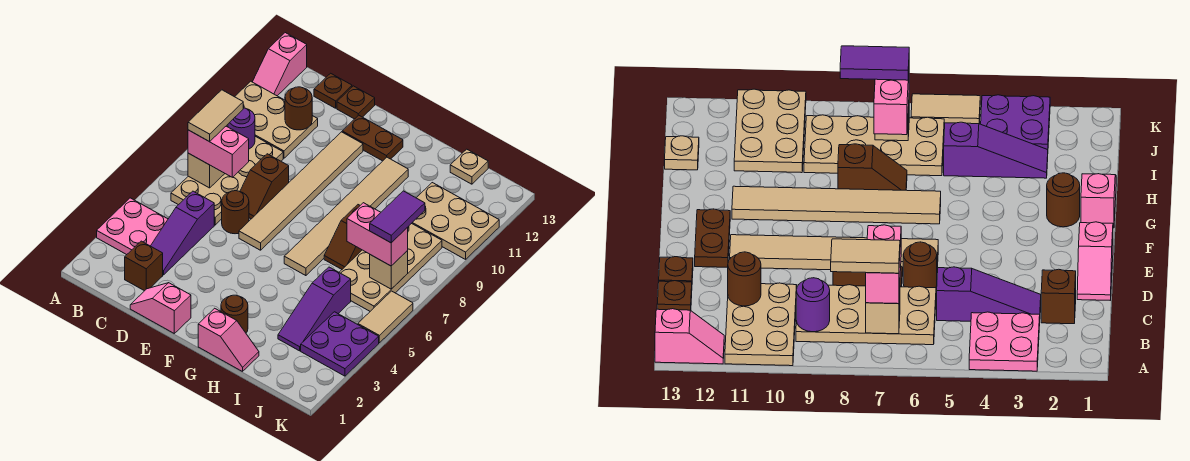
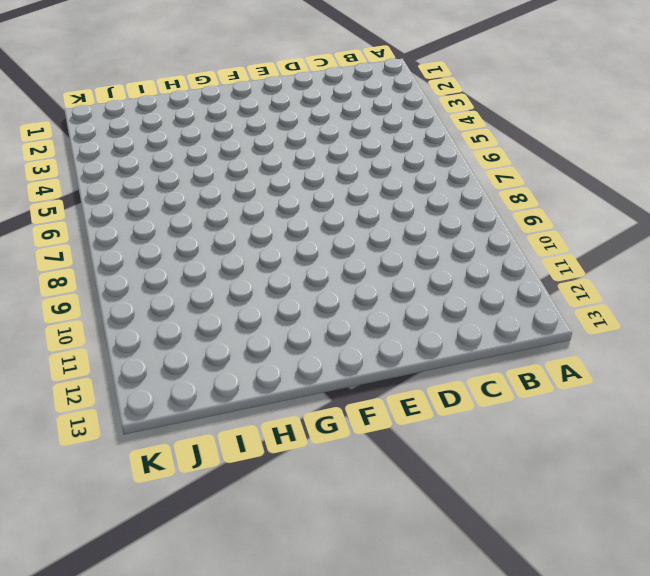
none -> pink 2x2 plate [97,198,168,255]
none -> tan 2x3 plate [227,81,318,158]
none -> pink 1x2 slope [253,33,307,96]
none -> tan 2x4 plate [171,136,283,225]

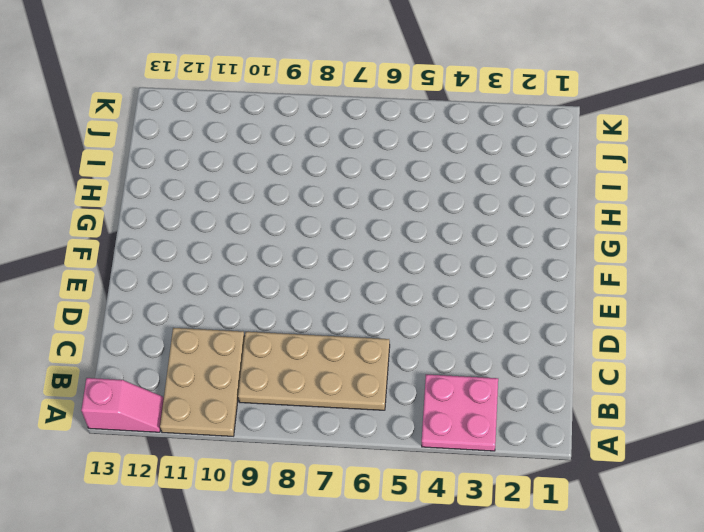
none -> brown 1x1 brick [125,241,163,291]
none -> purple 1x3 slope [151,191,214,275]
none -> brown 1x1 plate [314,73,352,108]
none -> pink 1x2 slope [130,283,191,333]

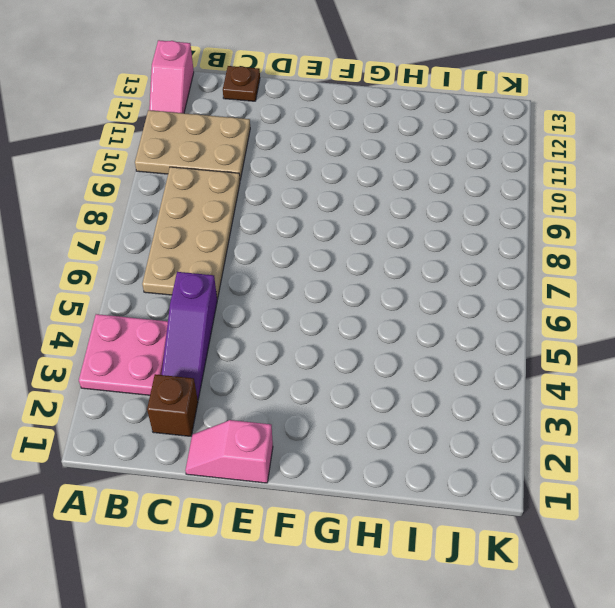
none -> brown 1x1 round brick [222,191,249,234]
none -> brown 1x2 slope [240,154,289,219]
none -> brown 1x1 plate [337,86,375,119]
none -> tan 1x6 tile [239,132,363,250]

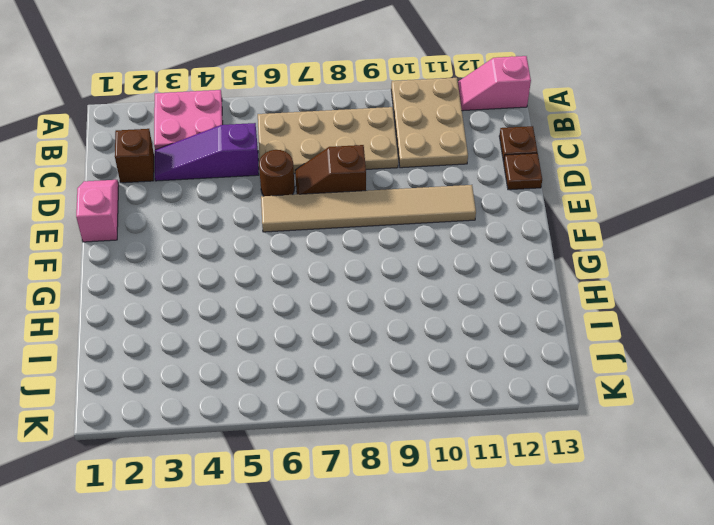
none -> brown 1x2 plate [342,115,403,161]
none -> pink 1x2 slope [198,308,259,372]
none -> brown 1x1 round brick [221,295,248,333]
none -> tan 1x6 tile [284,157,408,276]

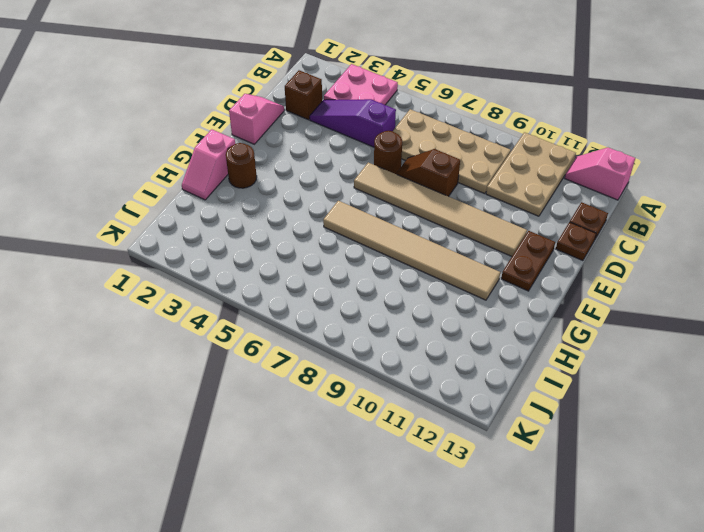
none -> brown 1x2 slope [324,205,362,269]
none -> purple 1x3 slope [278,267,351,351]
none -> tan 2x4 plate [339,223,442,311]
none -> tan 2x3 plate [412,183,499,259]

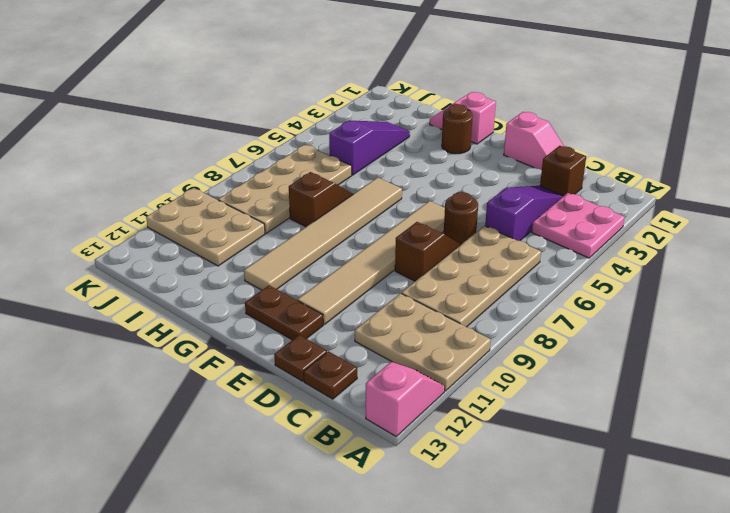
none -> tan 1x1 plate [450,149,488,184]
none -> purple 2x2 plate [301,312,379,376]
none -> tan 1x2 tile [358,291,413,343]
none -> tan 1x1 brick [188,153,225,188]

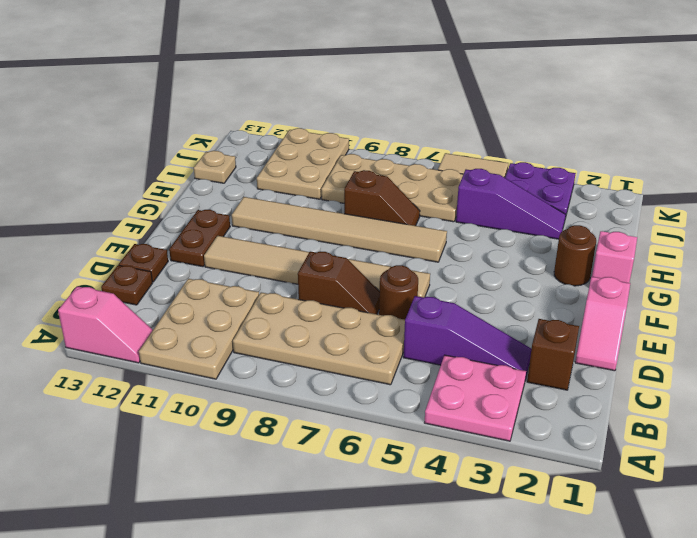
none -> tan 1x1 brick [188,153,225,188]
none -> purple 1x1 round brick [228,108,255,149]
none -> brown 1x1 round brick [285,87,312,130]
none -> tan 1x1 brick [370,251,408,289]

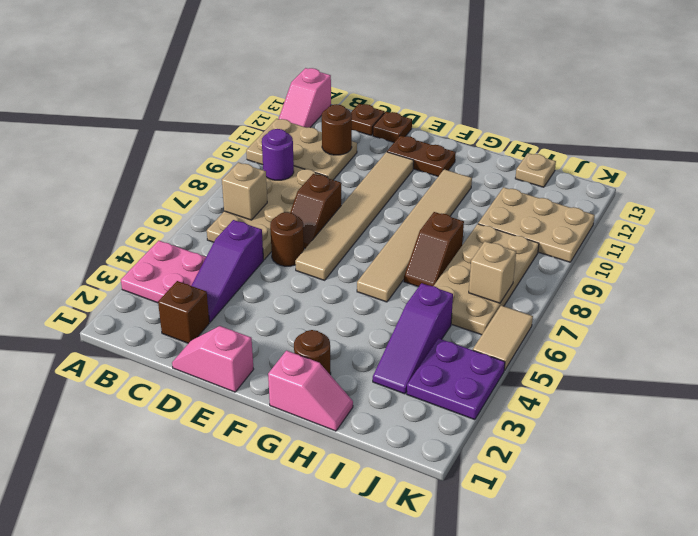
none -> pink 1x2 brick [188,126,249,177]
none -> pink 1x2 brick [347,203,408,266]
none -> tan 1x2 tile [188,90,243,142]
none -> purple 1x2 tile [370,191,425,243]

